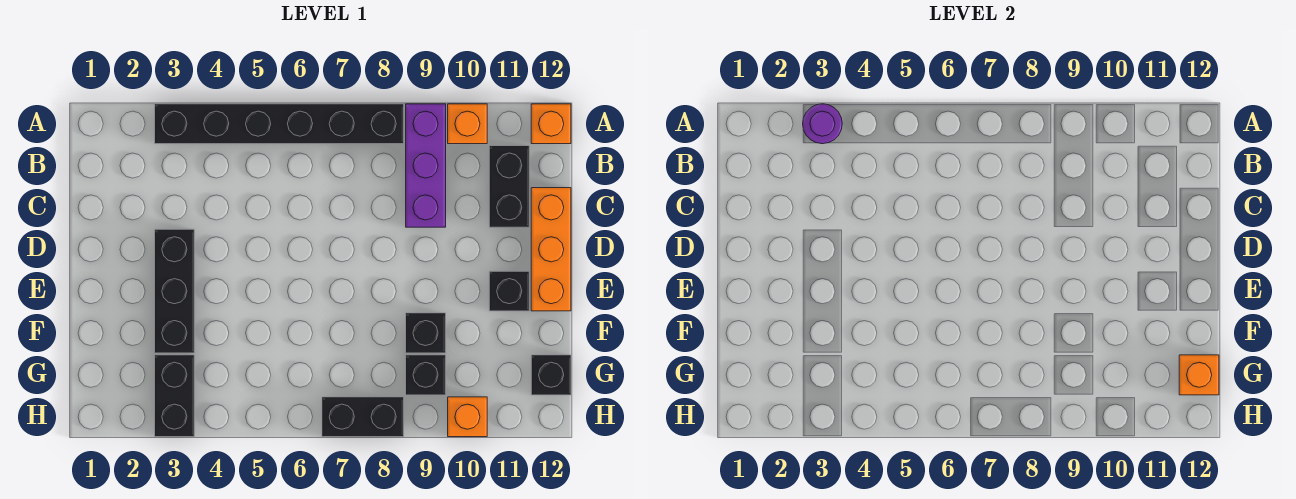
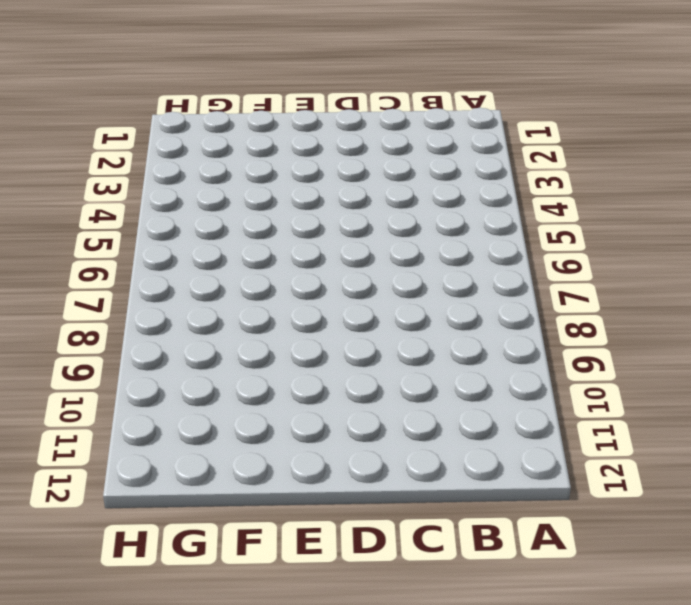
none -> black 1x6 brick [155,104,404,144]
none -> purple 1x3 brick [406,104,446,227]
none -> orange 1x1 brick [448,104,487,144]

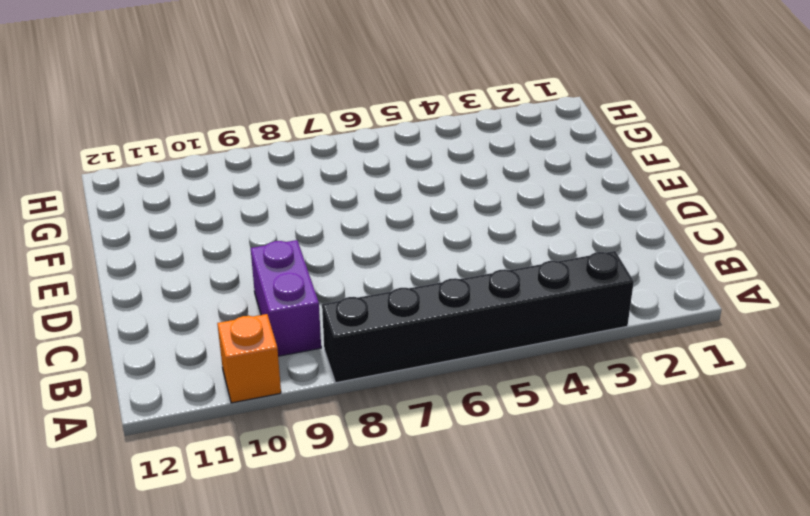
purple 1x2 brick [251,240,321,356] -> purple 1x3 brick [406,104,446,227]
none -> orange 1x1 brick [531,104,571,144]
none -> black 1x2 brick [489,146,529,227]
none -> orange 1x3 brick [531,188,571,311]

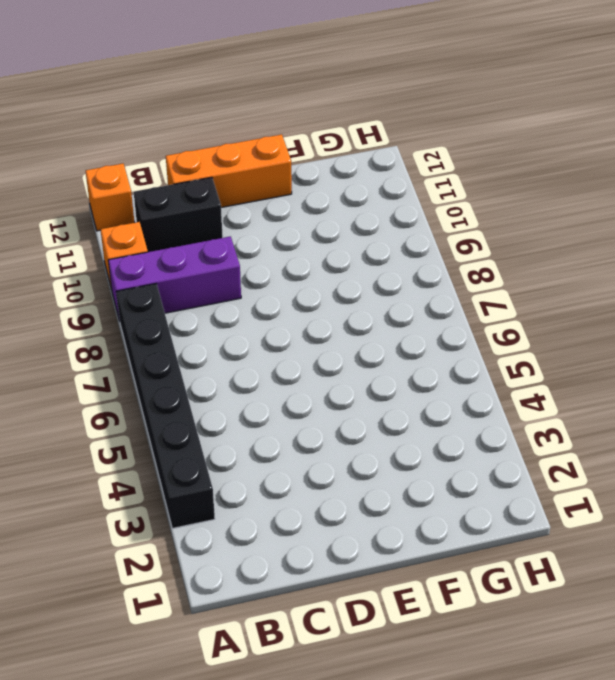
none -> black 1x3 brick [155,229,194,353]
none -> black 1x1 brick [489,271,529,311]
none -> black 1x1 brick [406,313,446,353]

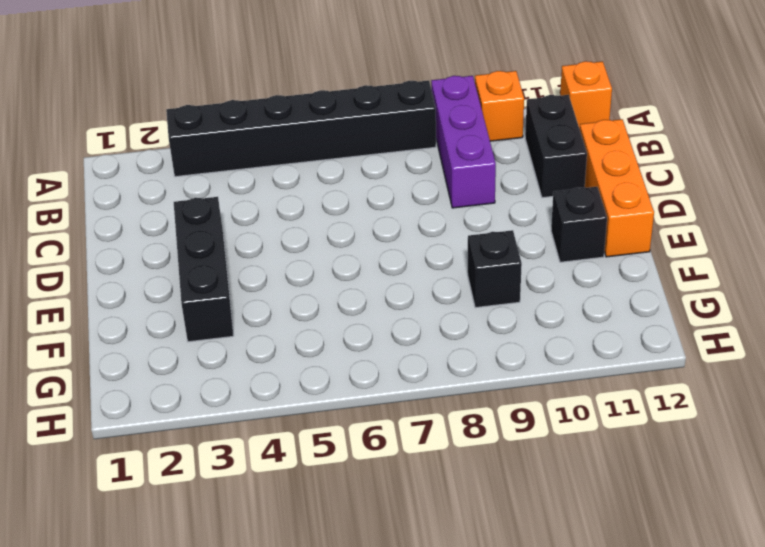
none -> black 1x2 brick [155,355,194,437]
none -> black 1x1 brick [406,355,446,395]
none -> black 1x1 brick [531,355,571,395]

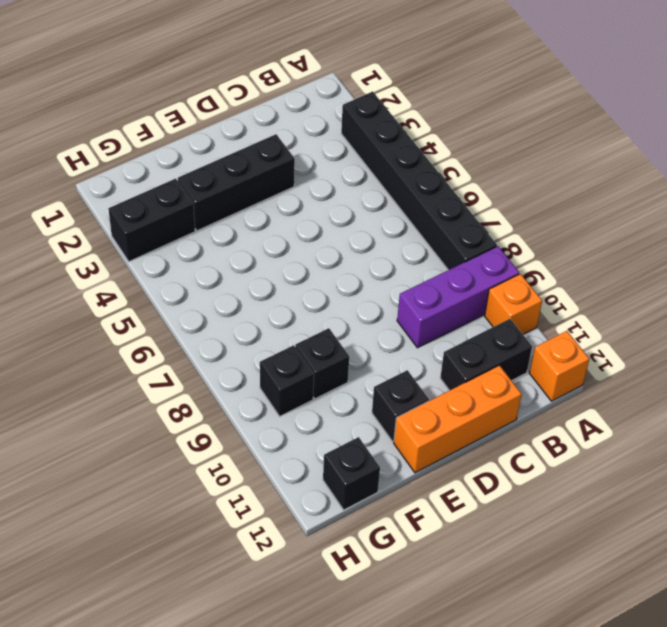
none -> black 1x2 brick [322,397,404,437]
none -> orange 1x1 brick [448,397,487,437]
none -> purple 1x1 round brick [803,104,842,144]

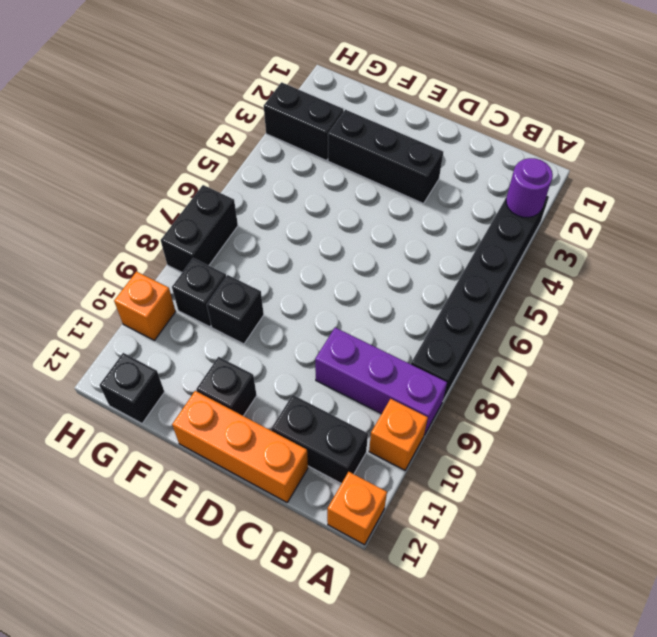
none -> orange 1x1 brick [1179,355,1219,395]

